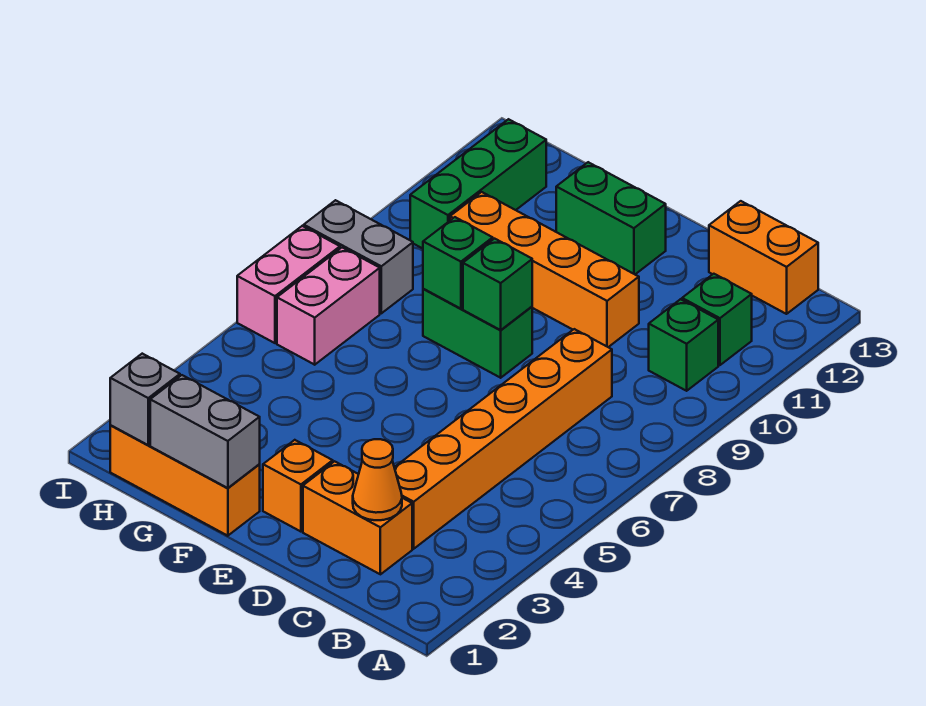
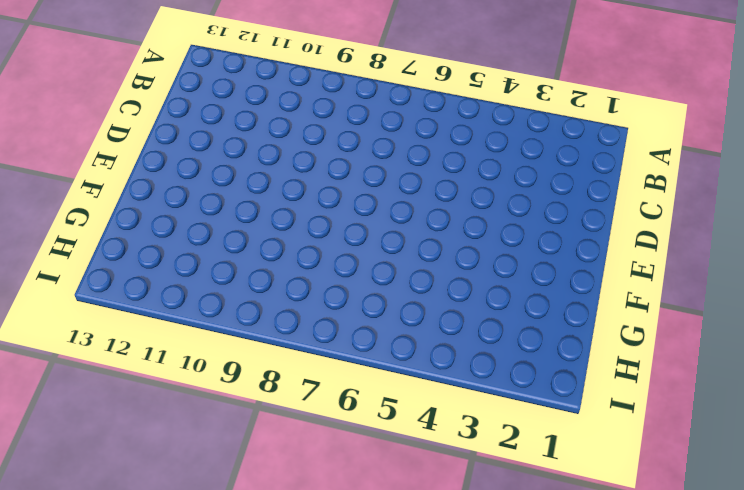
none -> green 1x1 brick [649,299,718,391]
none -> green 1x1 brick [682,274,752,365]
none -> orange 1x2 brick [709,201,818,314]

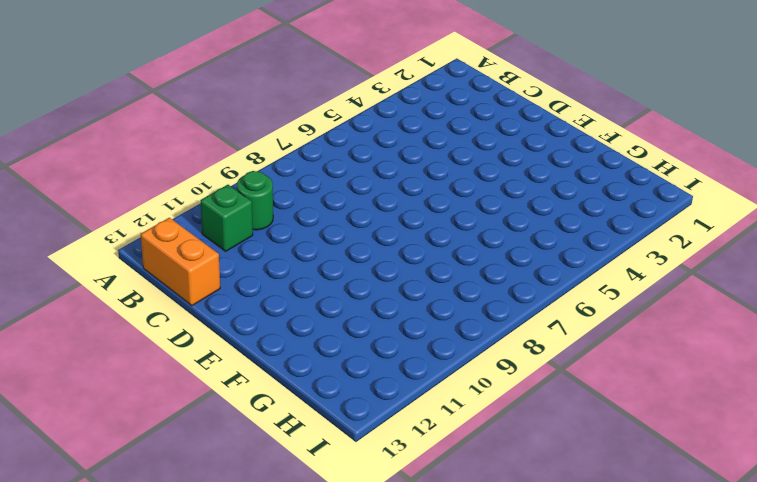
green 1x1 round brick [237,171,273,230] -> green 1x1 brick [649,299,718,391]
none -> orange 1x2 brick [303,461,412,574]
none -> orange 1x6 brick [394,329,612,549]
none -> orange 1x4 brick [450,192,639,347]

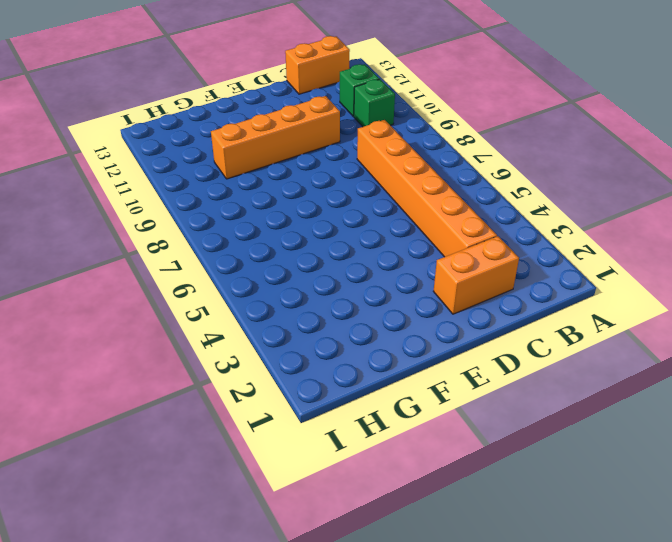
none -> orange 1x1 brick [263,440,333,532]
none -> green 1x2 brick [423,289,532,378]
none -> green 1x2 brick [556,162,666,274]

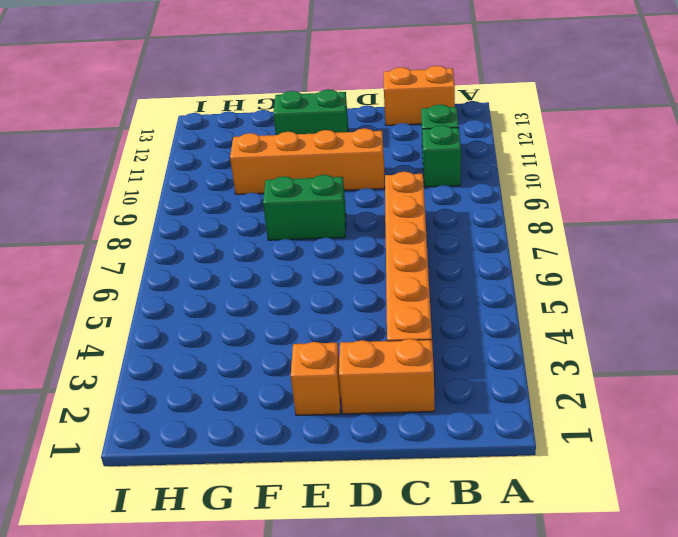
none -> orange 1x3 brick [110,426,260,536]
none -> pink 1x2 brick [277,248,380,365]
none -> grey 1x2 brick [304,200,413,313]

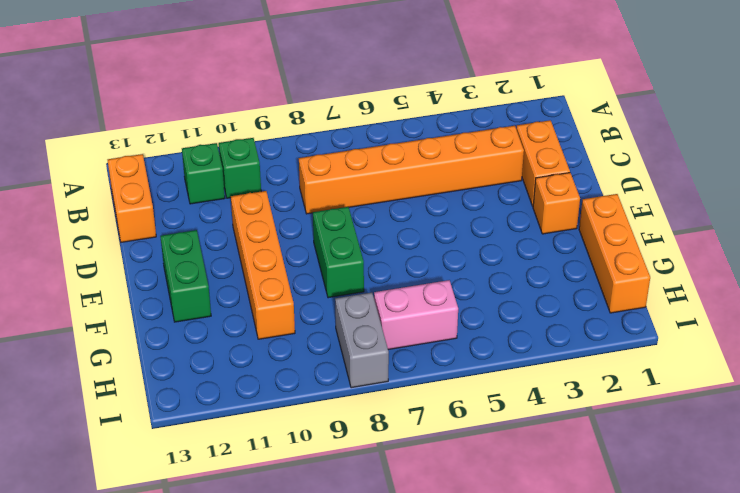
none -> green 1x3 brick [410,119,546,249]
none -> pink 1x2 brick [237,226,340,343]
none -> orange 1x1 cone [353,439,402,520]

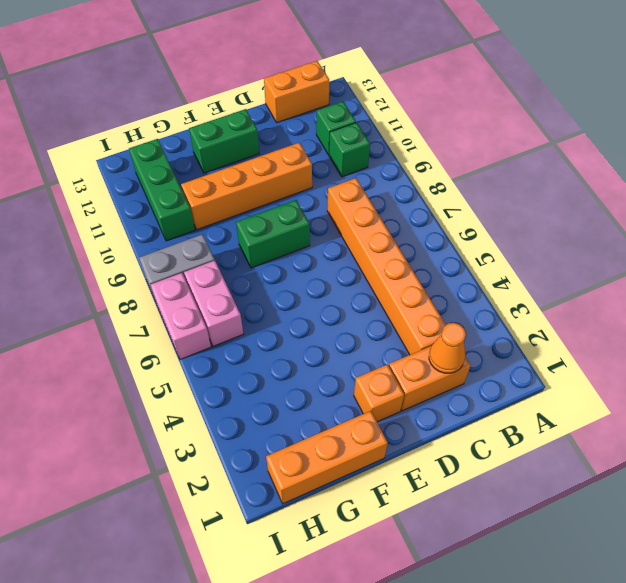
none -> green 1x1 brick [463,239,532,330]
none -> grey 1x2 brick [150,375,260,488]
none -> green 1x1 brick [423,217,493,309]

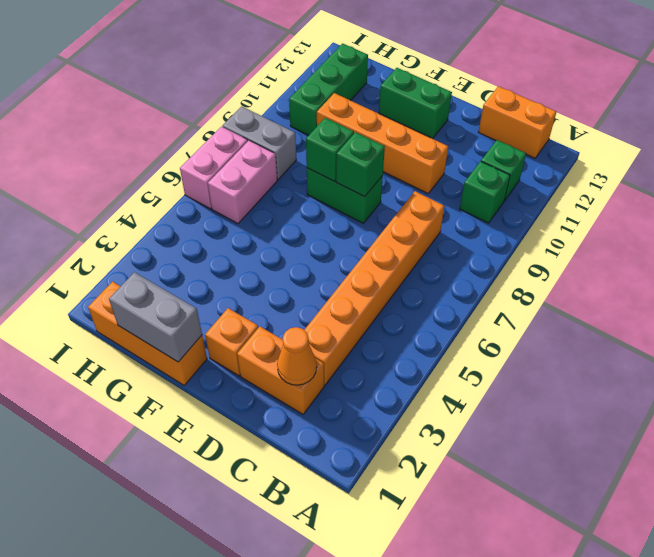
none -> grey 1x1 brick [110,354,180,445]

